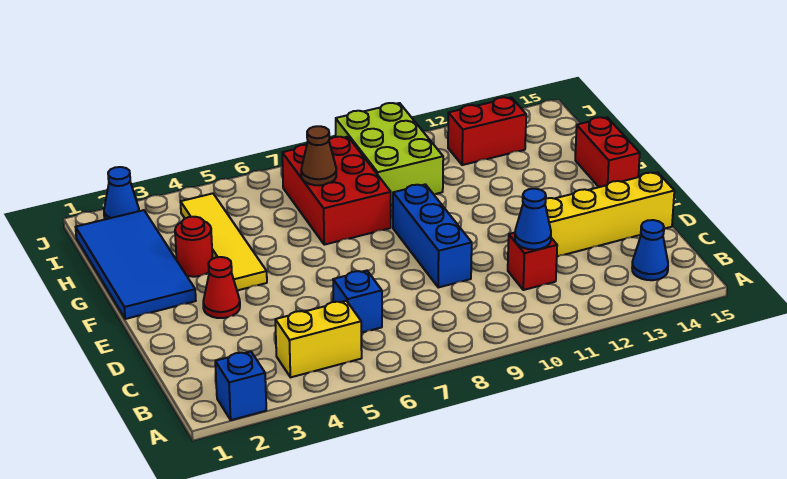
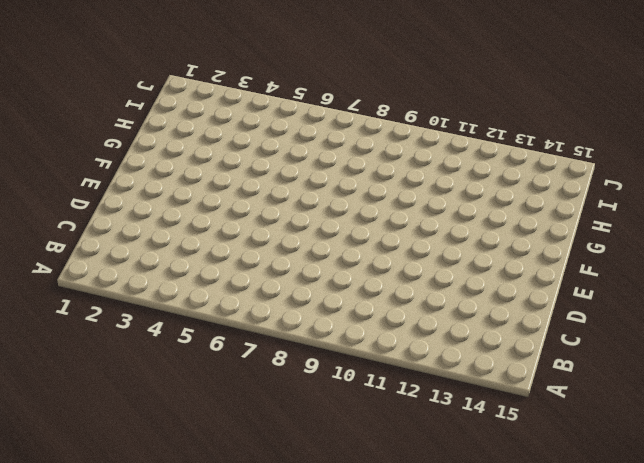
none -> blue 1x1 brick [215,352,266,420]
none -> yellow 1x2 brick [275,301,362,377]
none -> blue 1x1 cone [632,220,668,280]

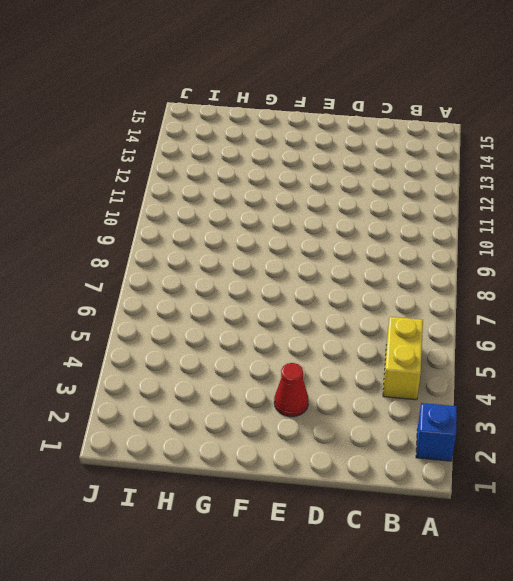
none -> blue 1x1 cone [632,220,668,280]
none -> blue 1x1 brick [333,271,382,333]
none -> red 1x1 brick [508,233,557,290]

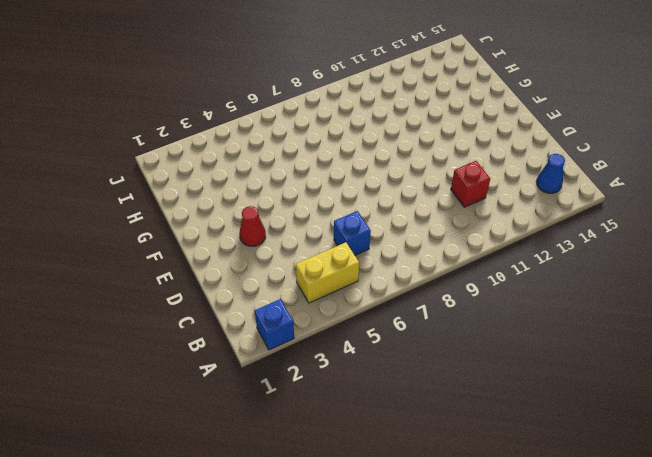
none -> blue 1x3 brick [393,184,472,287]
none -> yellow 1x4 brick [545,172,674,257]
none -> blue 2x4 tile [76,210,196,319]

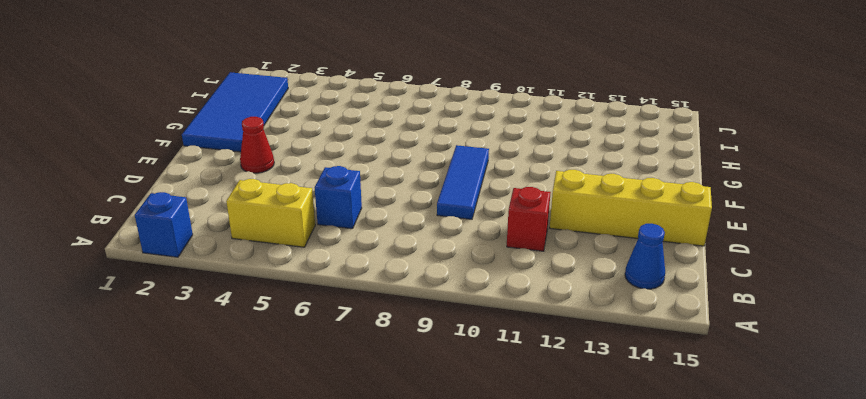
blue 1x3 tile [437,145,489,219] -> blue 1x3 brick [393,184,472,287]
none -> yellow 1x4 tile [180,193,267,291]
none -> red 1x2 brick [575,117,640,187]
none -> red 1x1 round brick [175,217,212,277]

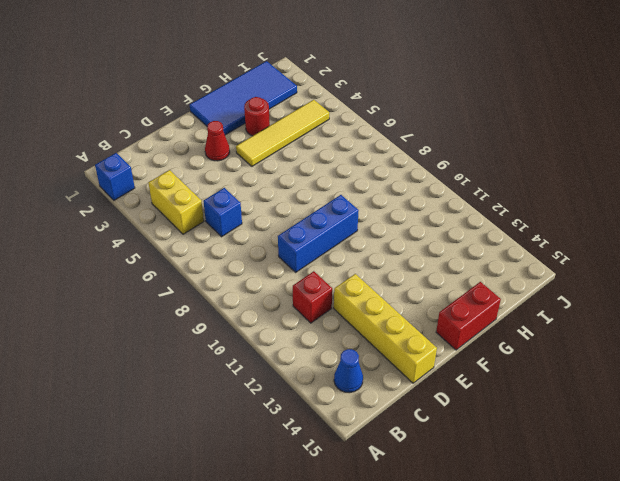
none -> red 2x3 brick [282,137,391,245]
none -> lime 2x3 brick [336,103,443,205]
none -> red 1x2 brick [448,97,526,165]

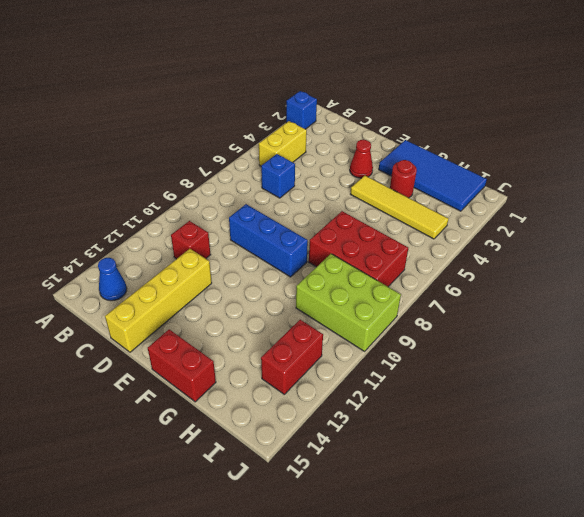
none -> blue 1x1 cone [104,167,139,219]
none -> blue 1x1 cone [515,189,551,250]
none -> brown 1x1 cone [301,126,336,185]

